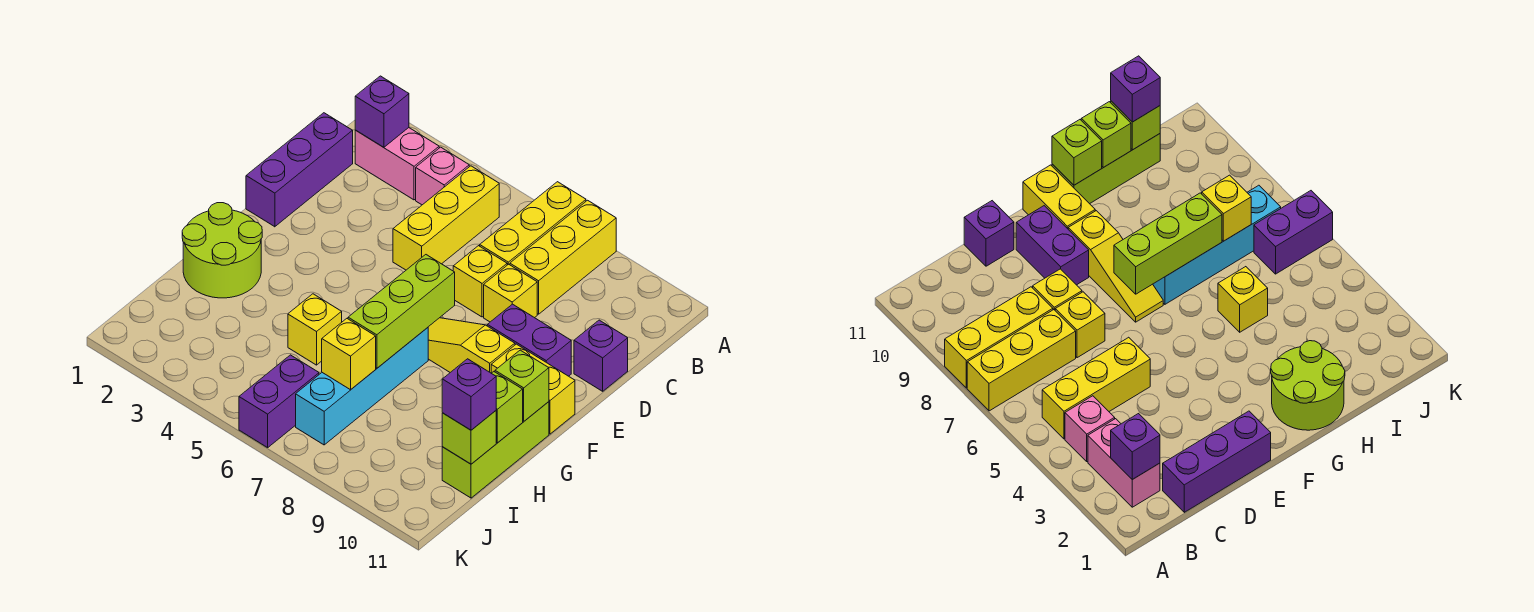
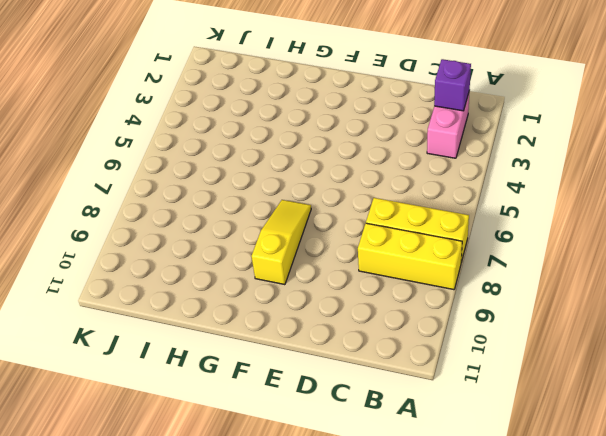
none -> pink 1x1 brick [416,147,469,205]
none -> yellow 1x3 brick [393,166,499,270]
none -> purple 1x3 brick [246,113,353,227]

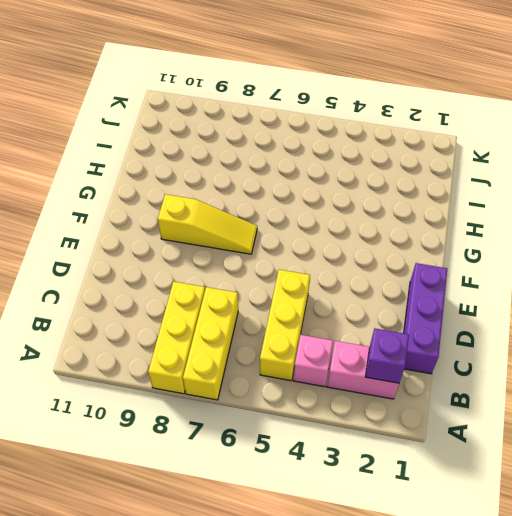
none -> yellow 1x1 brick [453,246,507,317]
none -> yellow 1x1 brick [484,264,537,322]
none -> purple 1x1 brick [574,320,628,391]

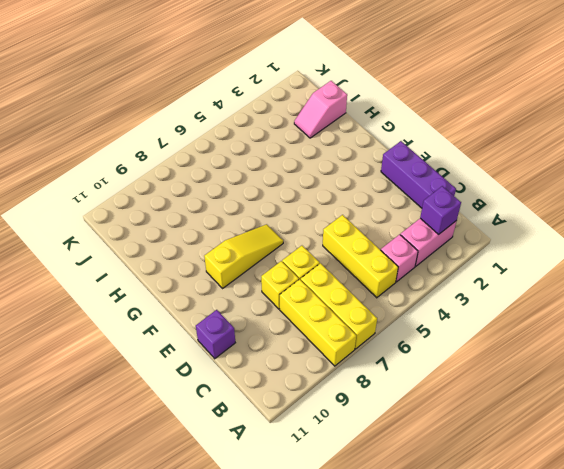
pink 1x2 slope [294,81,347,138] -> none
none -> purple 1x2 brick [487,304,571,376]
none -> yellow 1x2 brick [491,344,575,434]
none -> lime 2x2 round brick [182,203,262,298]

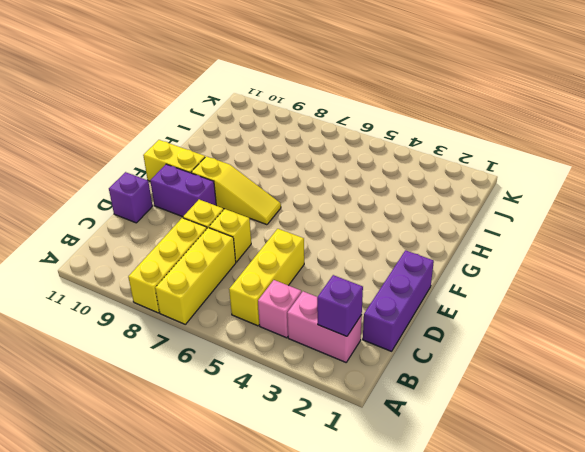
none -> lime 2x2 round brick [182,203,262,298]
none -> cyan 1x4 brick [296,327,428,445]
none -> lime 1x3 brick [442,402,549,498]

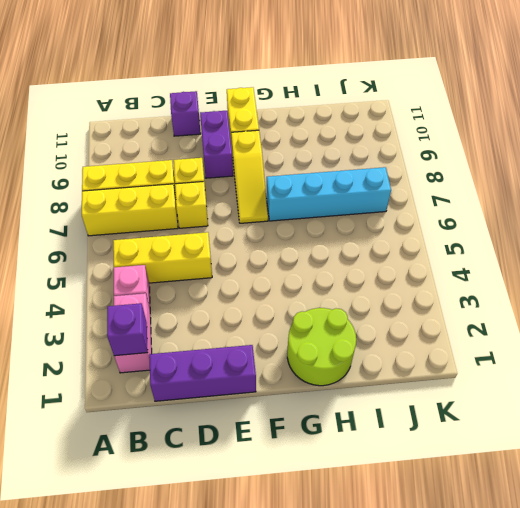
none -> lime 1x3 brick [442,402,549,498]
none -> yellow 1x1 brick [288,294,342,365]
none -> purple 1x2 brick [239,355,319,448]

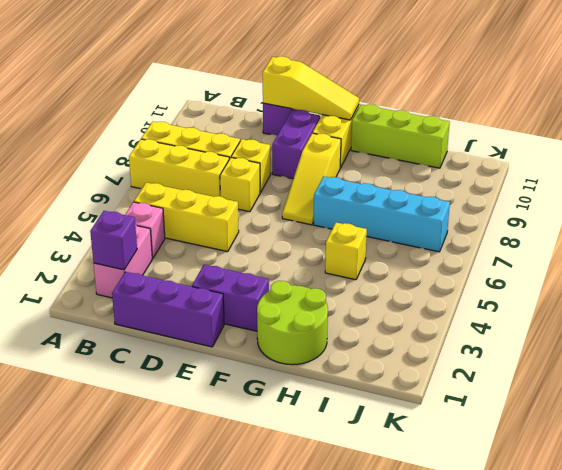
yellow 1x3 slope [263,56,359,120] -> none
purple 1x2 brick [192,265,269,331] -> purple 1x2 brick moved to [239,355,319,448]
none -> lime 1x3 brick [348,255,455,368]
none -> lime 1x1 brick [495,350,549,421]
none -> lime 1x1 brick [492,372,523,443]

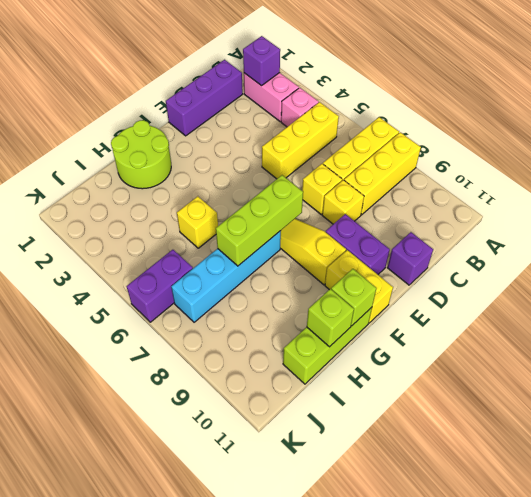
none -> yellow 1x1 brick [322,319,376,390]
none -> lime 1x1 brick [442,411,496,464]
none -> purple 1x1 brick [442,359,496,430]

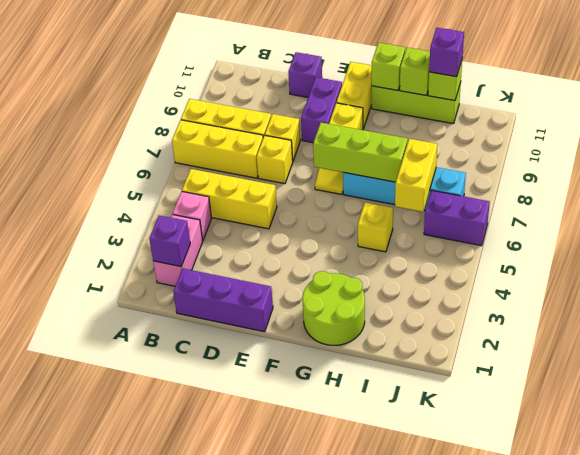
yellow 1x2 brick [395,139,437,212] -> yellow 1x1 brick [322,319,376,390]

